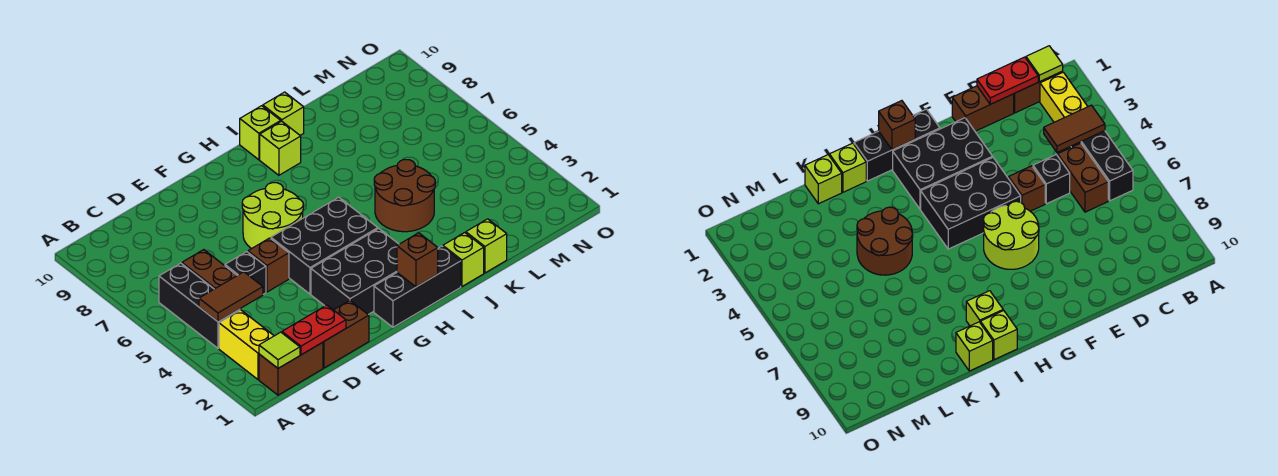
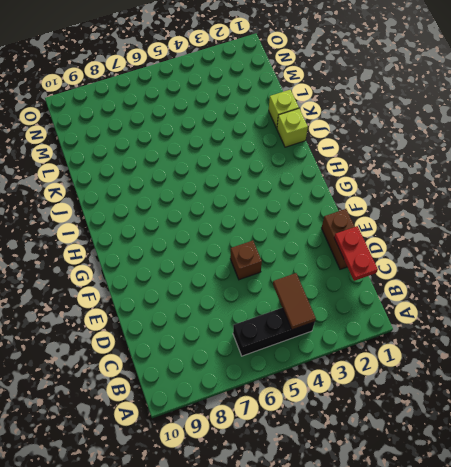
none -> brown 1x2 brick [259,342,323,395]
none -> yellow 1x2 brick [219,310,274,380]
none -> brown 1x2 brick [182,250,237,289]

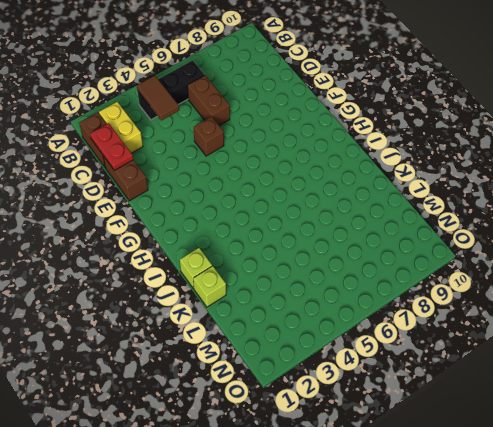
yellow 1x2 brick [99,102,143,153] -> yellow 1x2 brick turned to [219,310,274,380]
brown 1x2 brick [187,75,230,126] -> brown 1x2 brick turned to [182,250,237,289]
none -> black 1x1 brick [225,252,266,294]
none -> black 2x3 brick [311,229,399,315]
none -> black 2x3 brick [271,197,378,294]

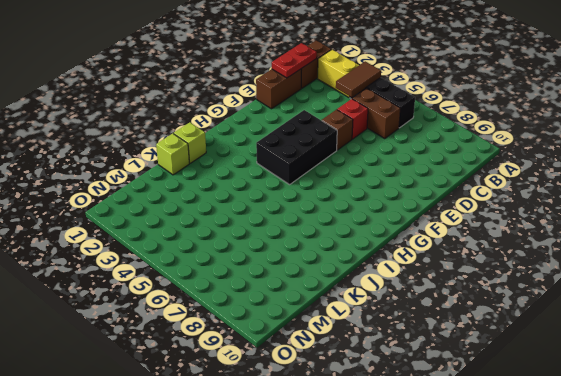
red 1x1 brick [337,99,368,139] -> black 1x1 brick [225,252,266,294]
none -> black 2x3 brick [311,229,399,315]
none -> lime 2x2 round brick [242,183,303,249]
none -> black 1x3 brick [374,246,461,327]

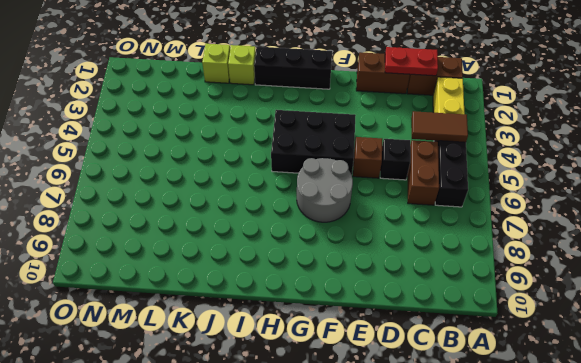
grey 2x2 round brick [297,158,353,222] -> lime 2x2 round brick [242,183,303,249]
none -> black 2x3 brick [311,229,399,315]
none -> lime 1x1 brick [260,121,301,175]
none -> lime 1x1 brick [240,106,281,160]

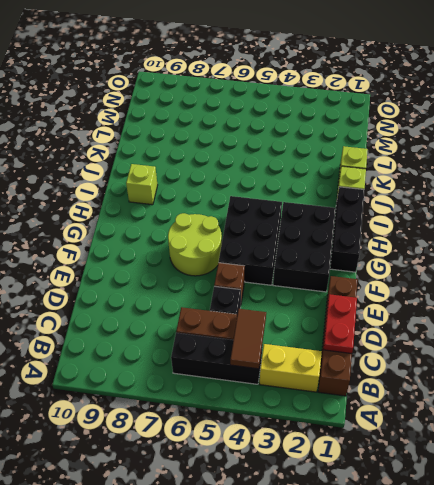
none -> lime 1x1 brick [240,106,281,160]
none -> brown 2x2 round brick [374,159,435,232]
none -> lime 1x1 brick [263,92,304,135]

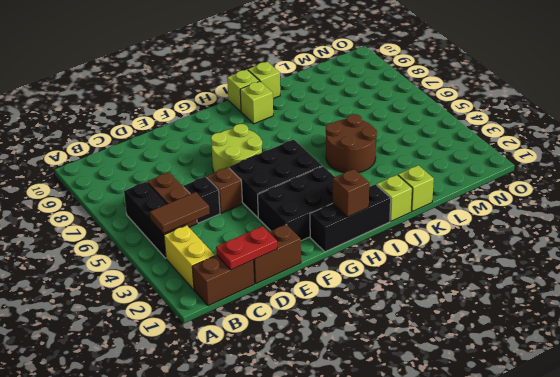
none -> lime 1x1 tile [259,332,300,368]

